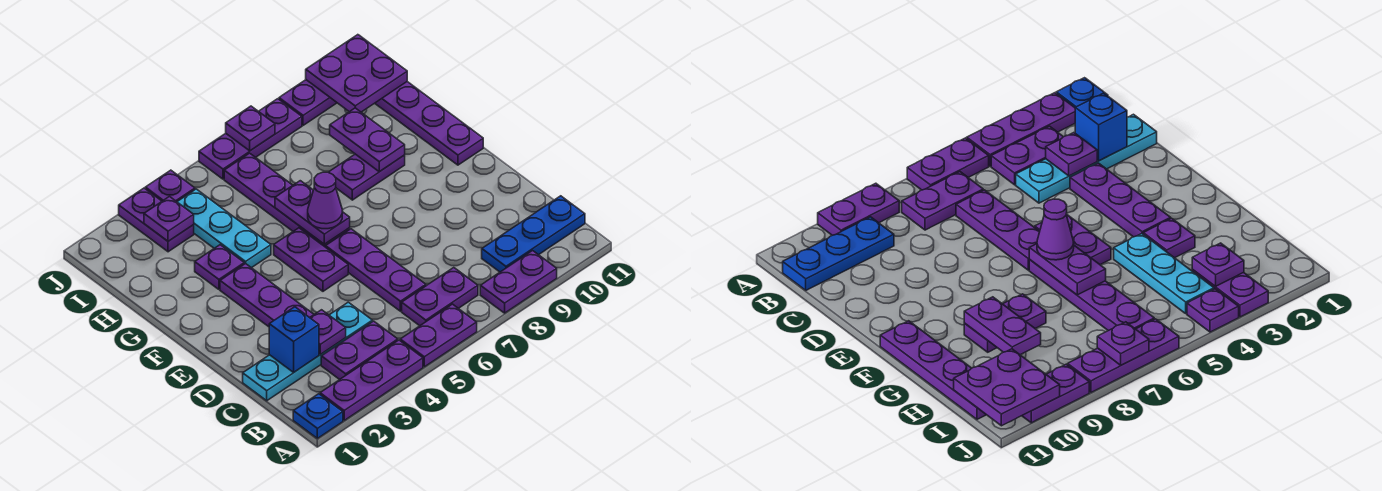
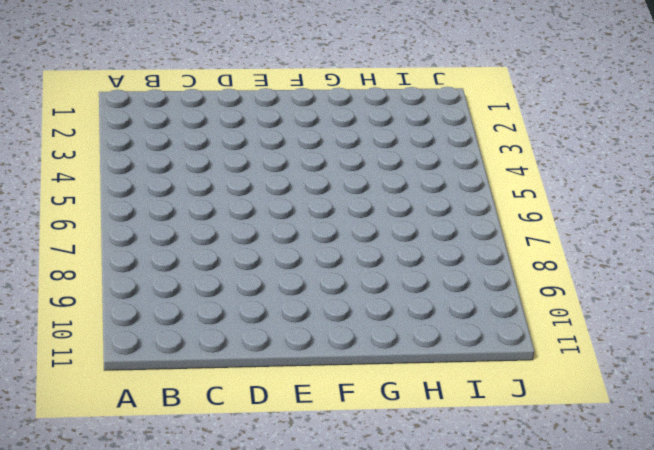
none -> blue 1x1 plate [293,394,343,438]
none -> purple 1x3 plate [320,340,423,420]
none -> purple 1x2 plate [400,304,477,367]

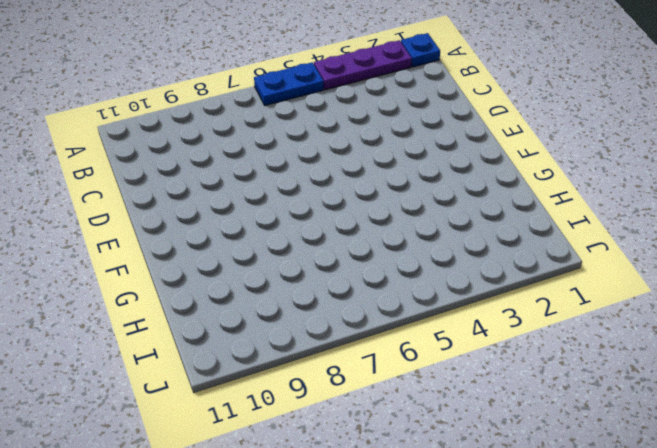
blue 1x2 plate [254,62,324,105] -> purple 1x2 plate [400,304,477,367]
none -> purple 1x2 plate [480,251,557,313]
none -> purple 1x2 plate [321,321,398,380]
none -> purple 1x2 plate [402,268,478,326]

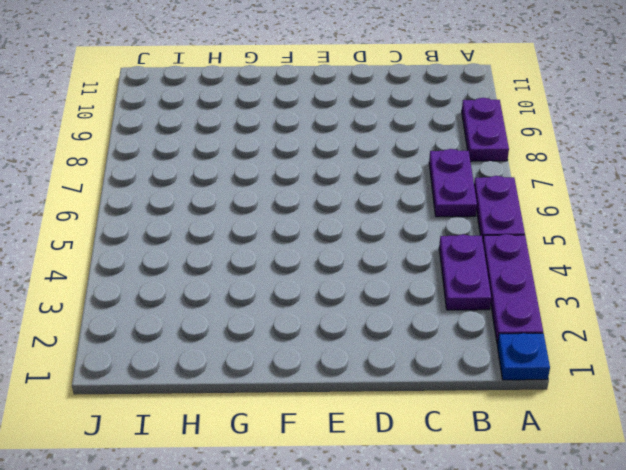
none -> blue 1x3 plate [482,196,585,272]
none -> cyan 1x4 plate [243,302,372,401]
none -> purple 1x3 plate [326,229,426,311]

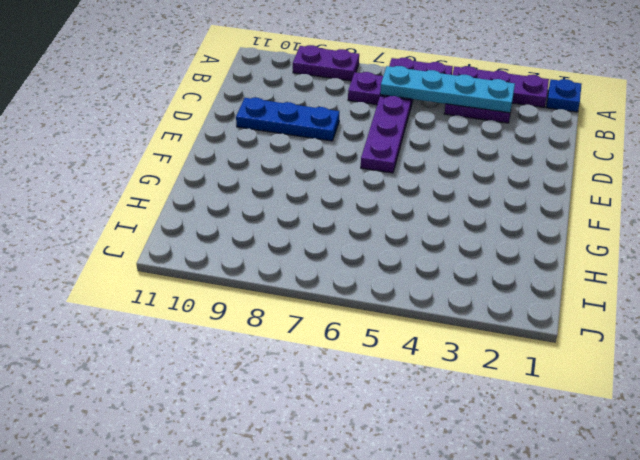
cyan 1x4 plate [380,66,515,113] -> cyan 1x4 plate moved to [243,302,372,401]
blue 1x3 plate [236,98,339,141] -> blue 1x3 plate moved to [482,196,585,272]
none -> purple 1x3 plate [220,263,314,327]
none -> purple 1x2 plate [274,228,348,291]
none -> purple 1x4 plate [224,153,350,247]

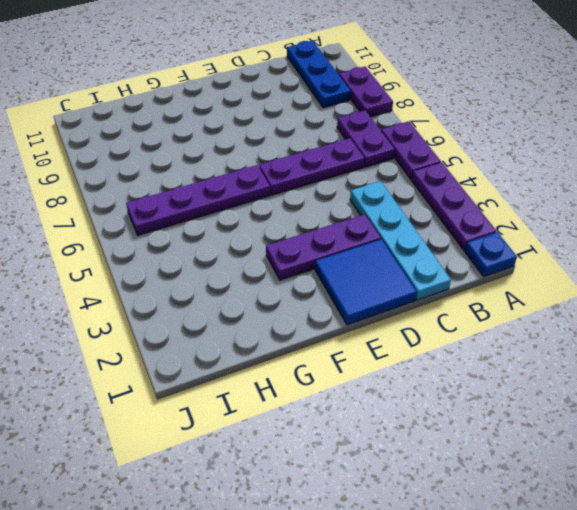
blue 2x2 tile [315,239,417,325] -> none
none -> purple 1x2 plate [321,321,398,380]
none -> purple 1x2 plate [274,228,348,291]
none -> purple 1x4 plate [375,82,483,165]

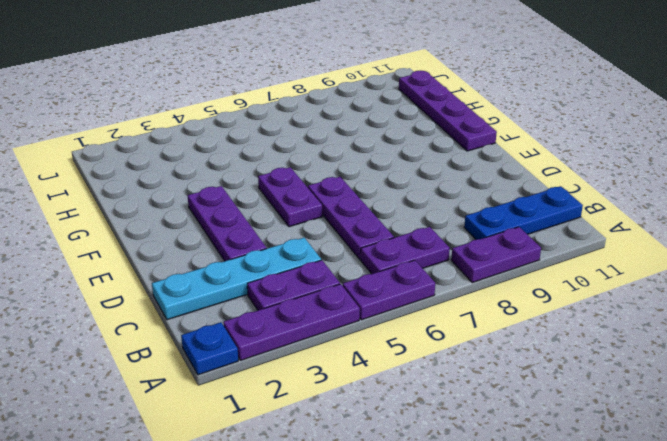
none -> purple 1x4 plate [224,153,350,247]
none -> purple 1x1 plate [195,245,244,289]
none -> cyan 1x3 plate [177,189,271,268]

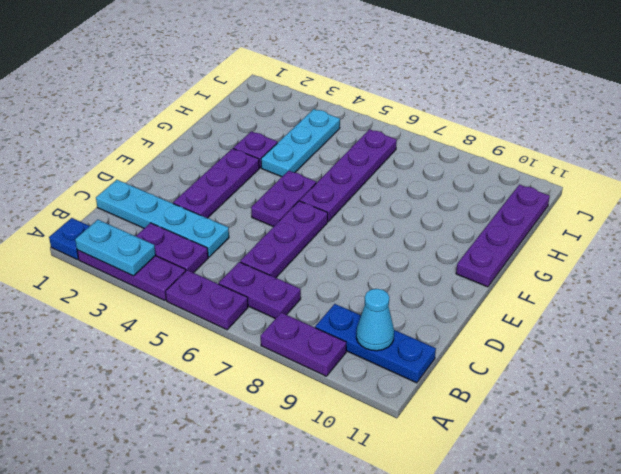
cyan 1x2 plate [75,220,156,276] -> none
cyan 1x1 cone [356,289,394,351] -> none
none -> purple 1x2 plate [329,154,405,200]
none -> purple 1x2 plate [119,188,194,252]
none -> purple 1x1 plate [145,170,195,202]

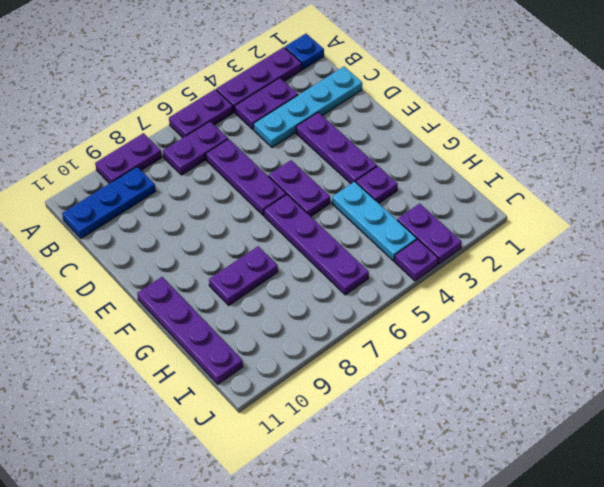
none -> purple 1x3 plate [199,99,302,179]
none -> purple 1x2 plate [279,80,337,125]
none -> blue 1x1 brick [269,307,319,372]

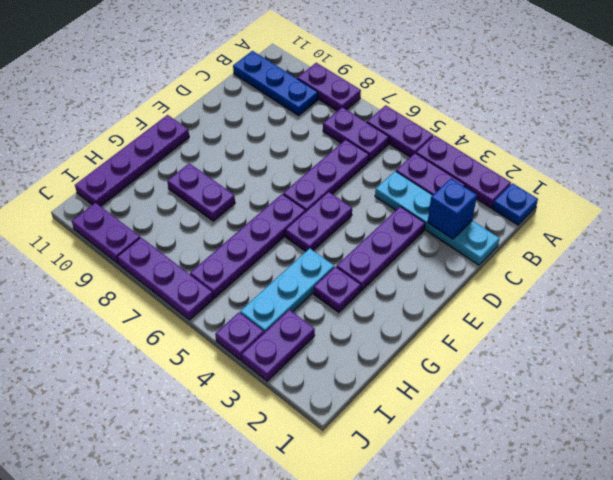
none -> purple 1x1 plate [310,310,346,355]
none -> purple 1x2 plate [275,181,350,244]
none -> purple 1x2 plate [330,108,405,172]

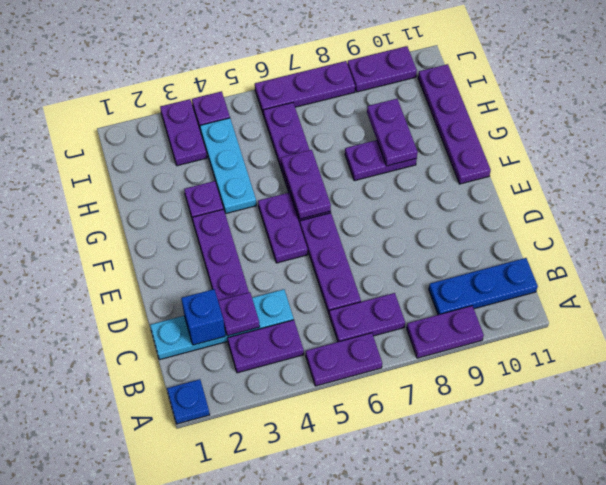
none -> purple 1x3 plate [320,340,423,420]
none -> purple 1x1 plate [144,197,194,241]
none -> purple 2x2 plate [306,35,407,112]

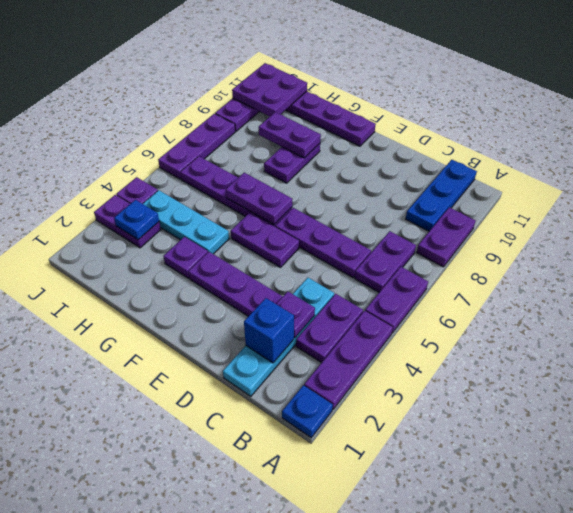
blue 1x1 plate [114,200,159,240] -> purple 1x1 plate [144,197,194,241]
none -> purple 1x1 plate [226,106,275,151]
none -> purple 1x1 cone [308,172,342,229]

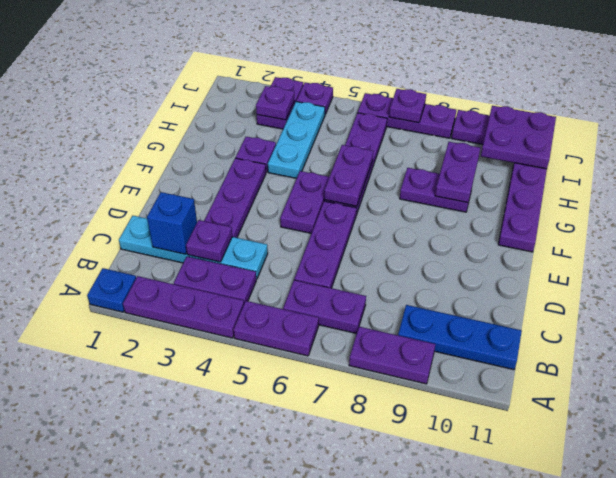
none -> purple 1x1 cone [308,172,342,229]

